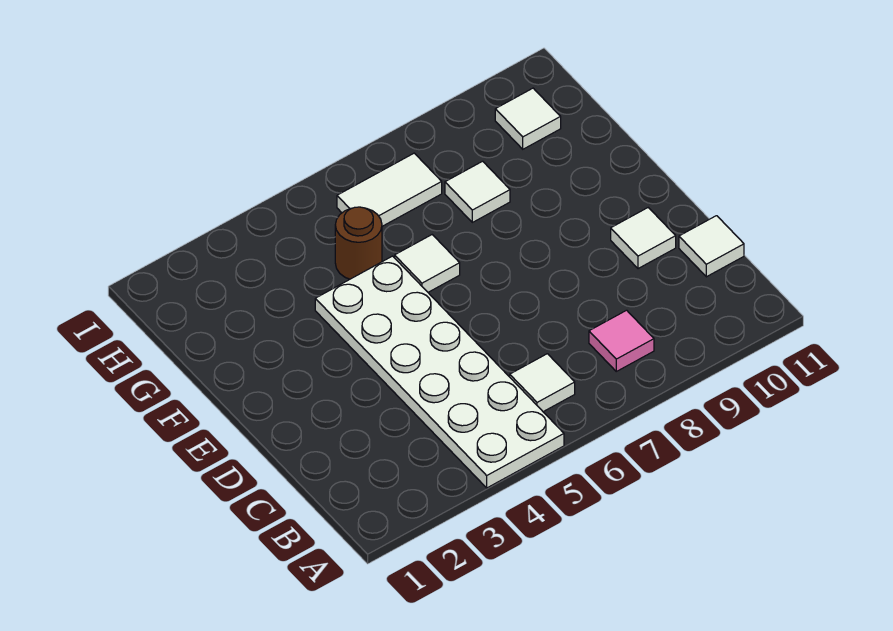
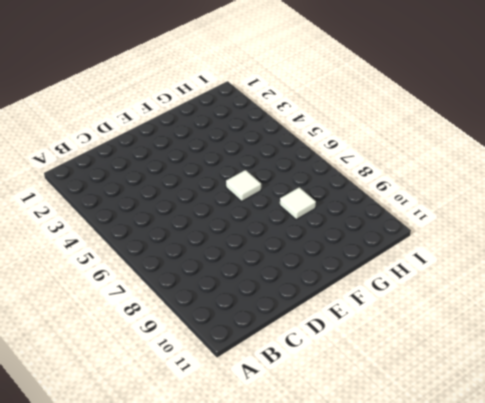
none -> white 2x6 plate [315,256,564,488]
none -> white 1x1 tile [510,354,575,412]

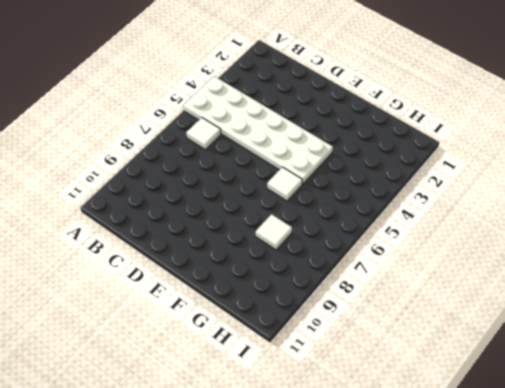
none -> pink 1x1 tile [589,310,654,371]
none -> white 1x1 tile [679,216,744,277]

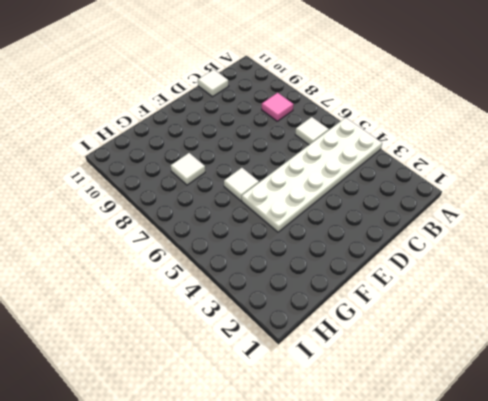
none -> white 1x1 tile [611,208,676,269]
none -> brown 1x1 round brick [335,207,382,279]

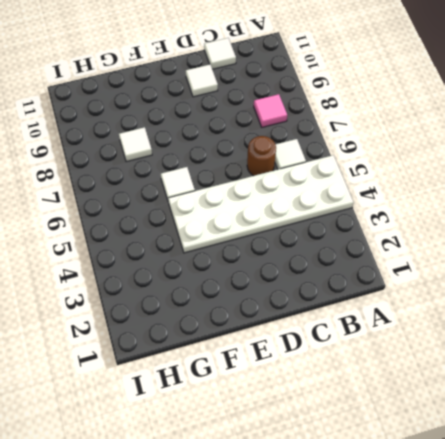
brown 1x1 round brick [247,136,276,176] -> brown 1x1 round brick moved to [335,207,382,279]
none -> white 1x2 tile [337,153,442,226]
none -> white 1x1 tile [495,88,561,149]

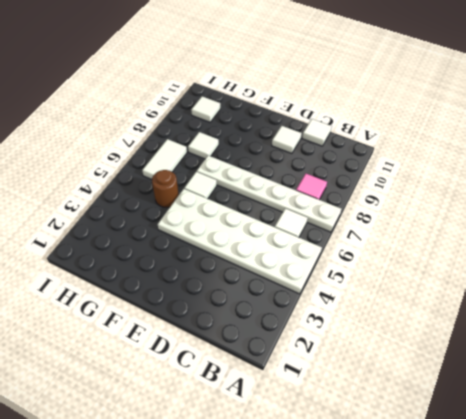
white 1x6 plate [197,156,341,232] -> none

